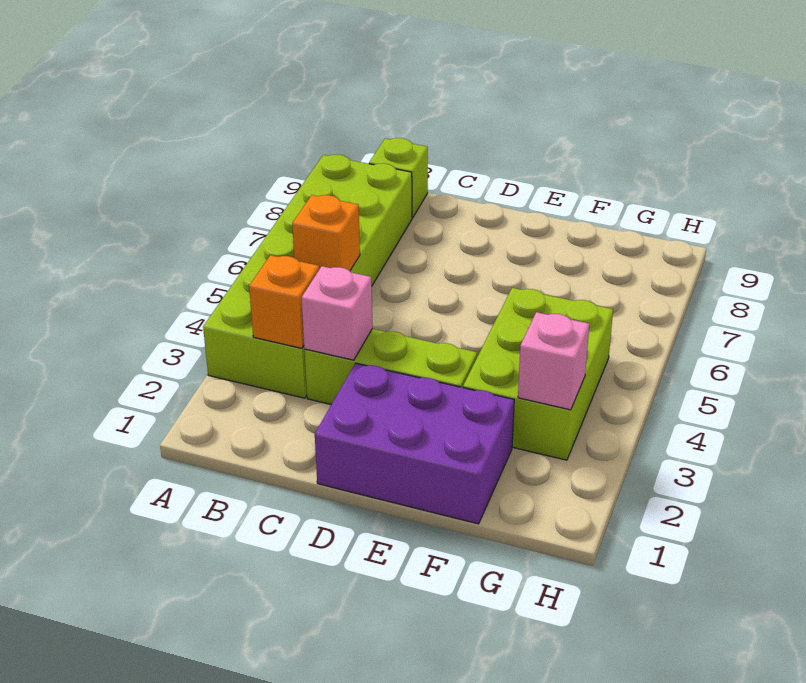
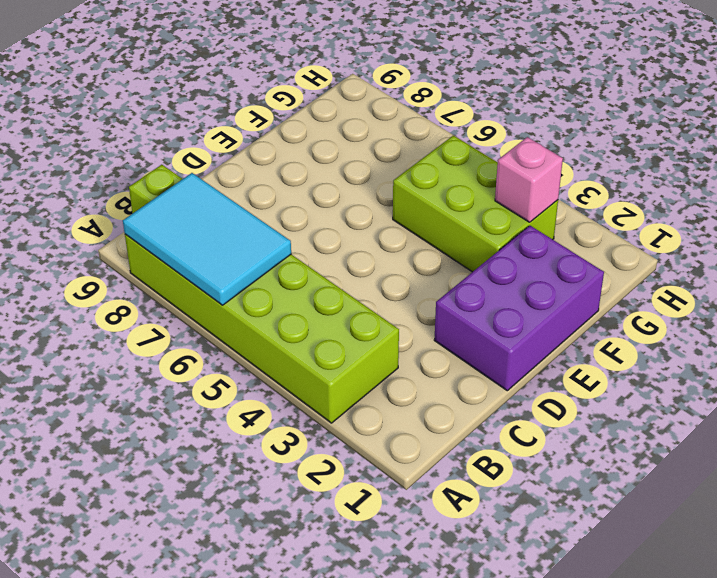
cyan 2x3 tile [123,173,291,305] -> none
none -> lime 1x3 brick [304,329,477,405]
none -> orange 1x1 brick [249,255,319,348]

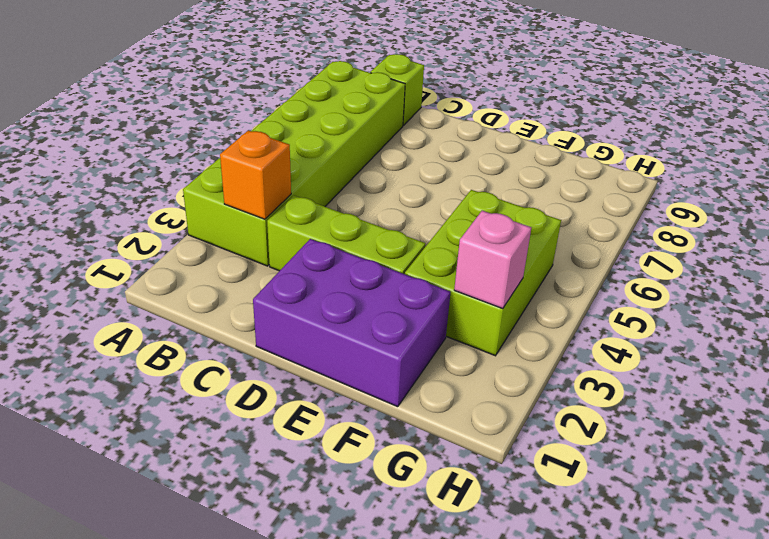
none -> orange 1x1 brick [292,195,360,271]
none -> pink 1x1 brick [302,266,372,360]

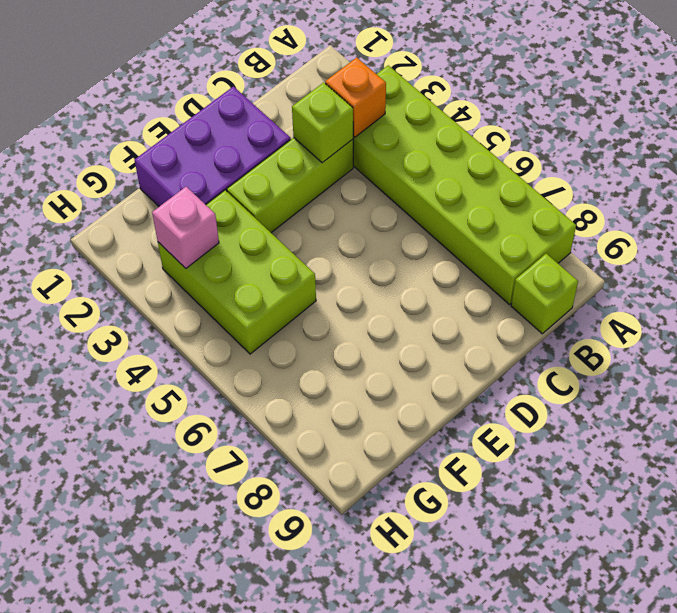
lime 1x1 brick [292,82,353,163] -> pink 1x1 brick [302,266,372,360]
none -> orange 1x1 brick [292,195,360,271]

